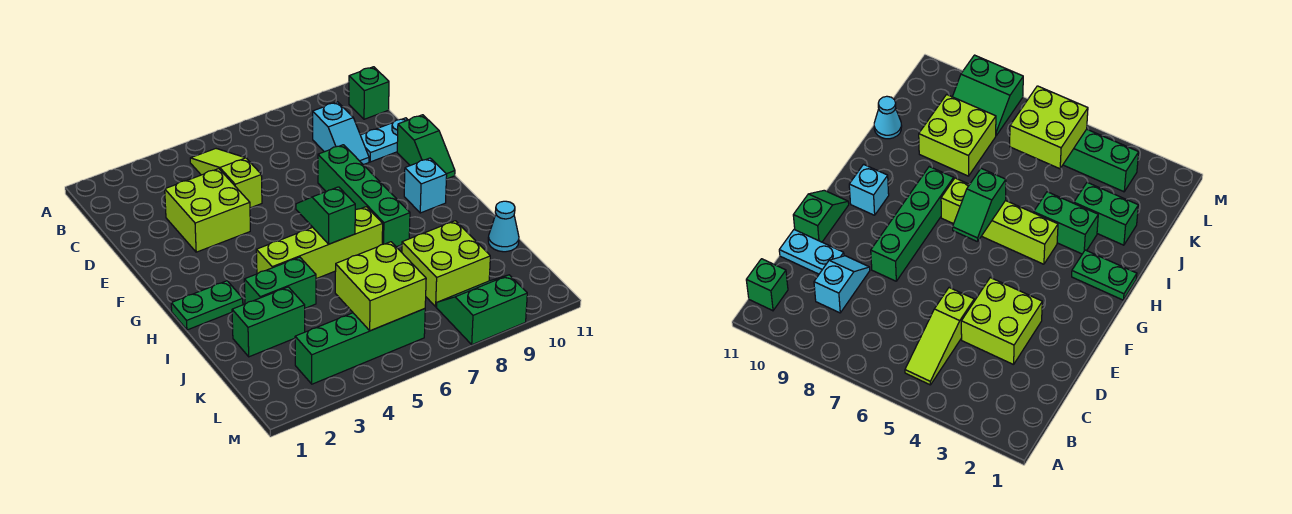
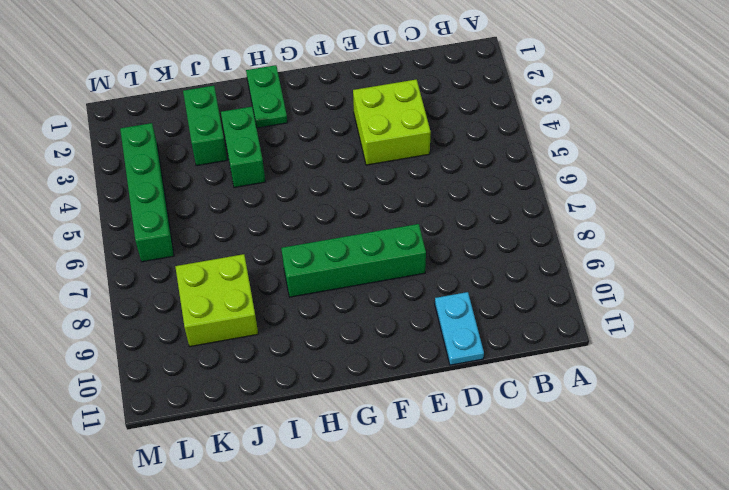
none -> lime 1x3 slope [190,149,262,208]
none -> green 1x1 brick [349,67,389,119]
none -> cyan 1x2 slope [313,102,369,165]

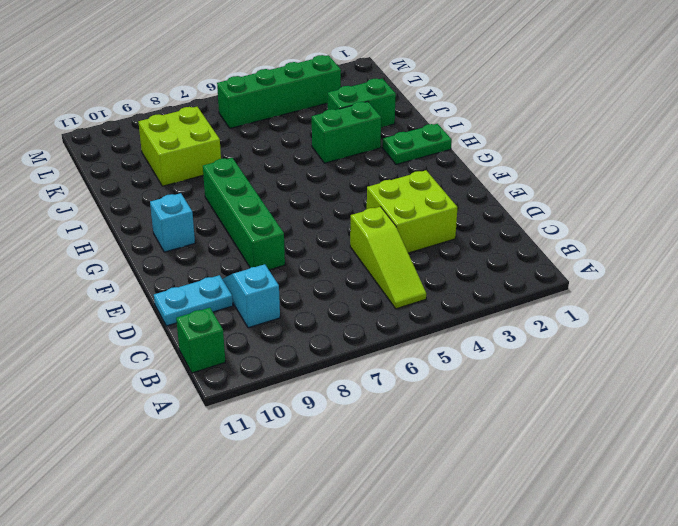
none -> green 1x2 slope [397,115,455,179]
none -> lime 1x4 brick [256,207,383,279]
none -> cyan 1x1 cone [488,201,519,252]

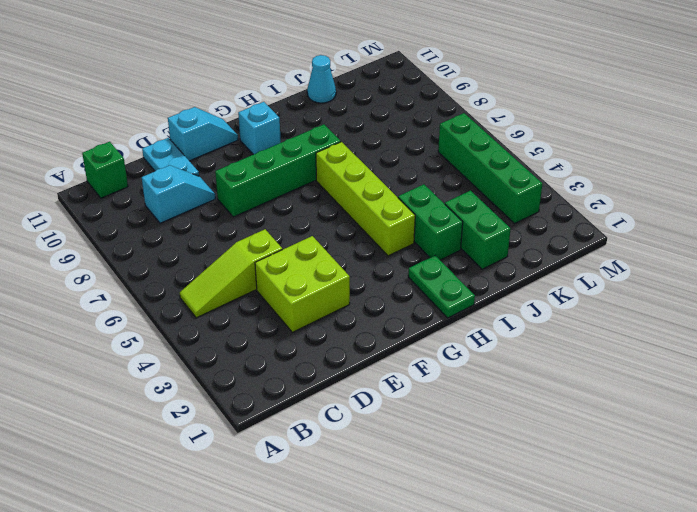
cyan 1x2 slope [168,107,238,161] -> green 1x2 slope [397,115,455,179]
none -> lime 2x2 brick [402,221,490,307]
none -> green 2x2 slope [437,275,527,345]
none -> green 1x2 slope [296,187,355,244]

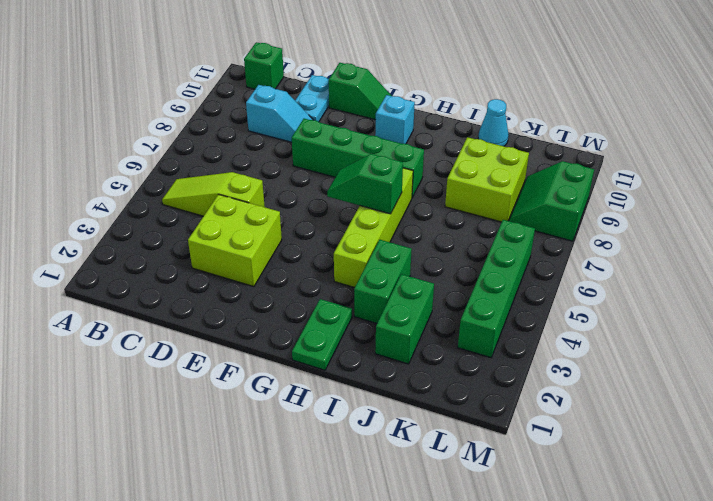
none -> lime 2x2 brick [335,242,426,331]

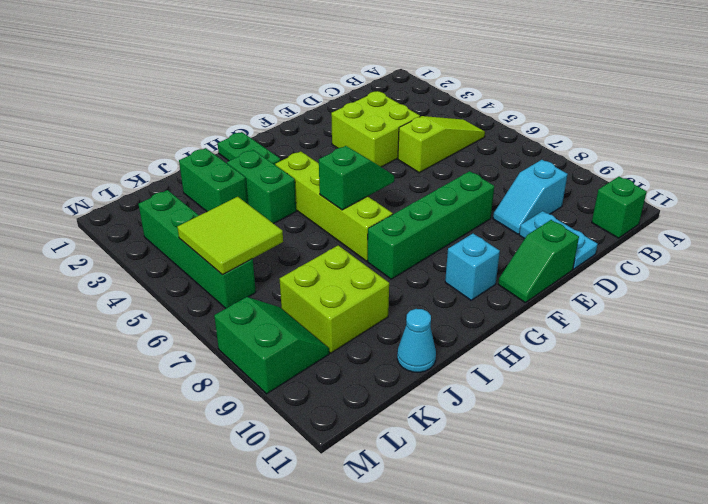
lime 2x2 tile [177,197,283,275] -> lime 2x2 brick [335,242,426,331]

